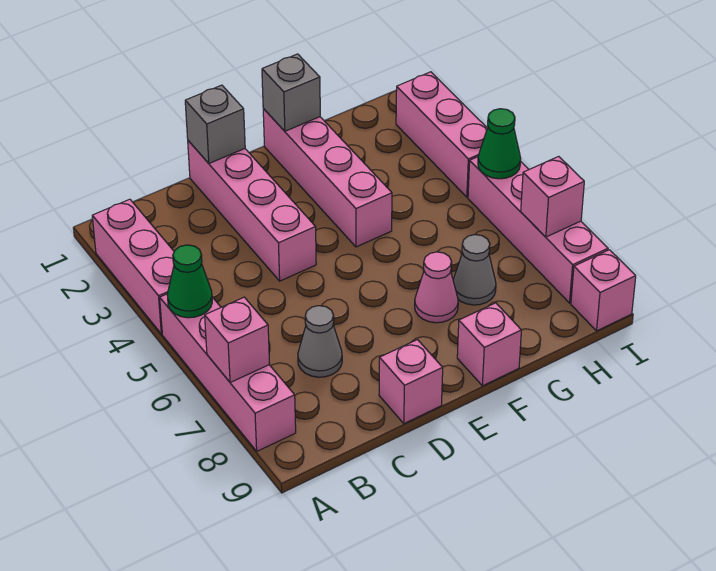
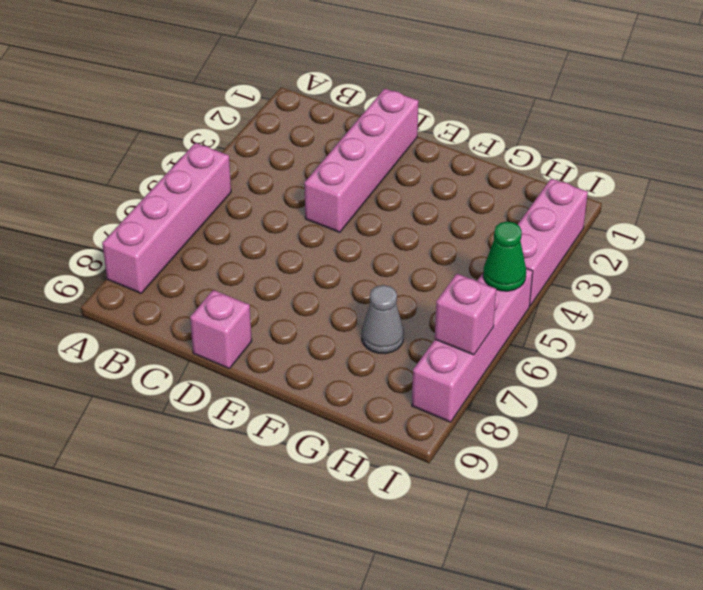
none -> pink 1x3 brick [92,199,174,334]
none -> grey 1x1 cone [298,306,342,377]
none -> pink 1x4 brick [263,109,392,247]

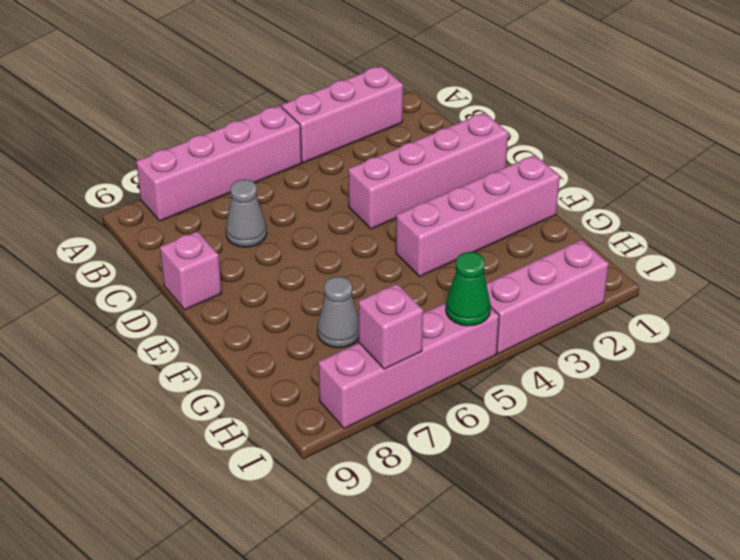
none -> pink 1x1 cone [415,252,458,323]
none -> pink 1x1 brick [457,303,522,386]
none -> pink 1x1 brick [571,250,636,331]

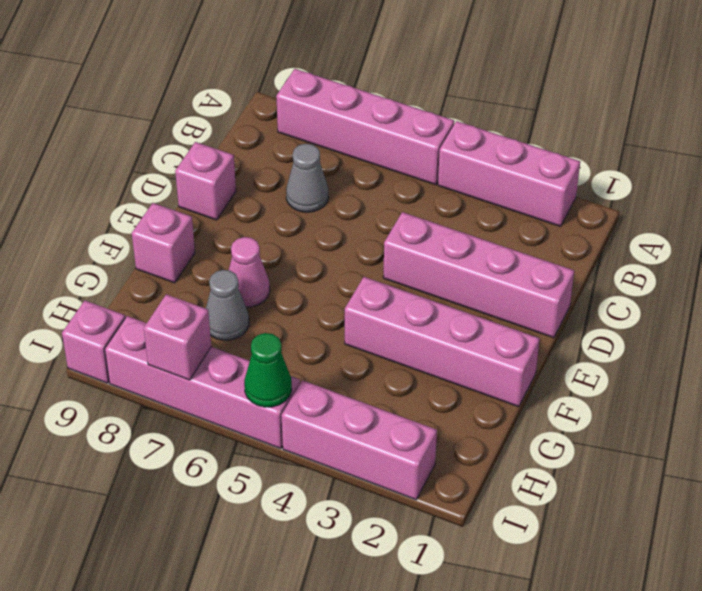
none -> green 1x1 cone [167,245,212,318]
none -> pink 1x1 brick [205,297,270,383]
none -> grey 1x1 brick [185,85,245,163]

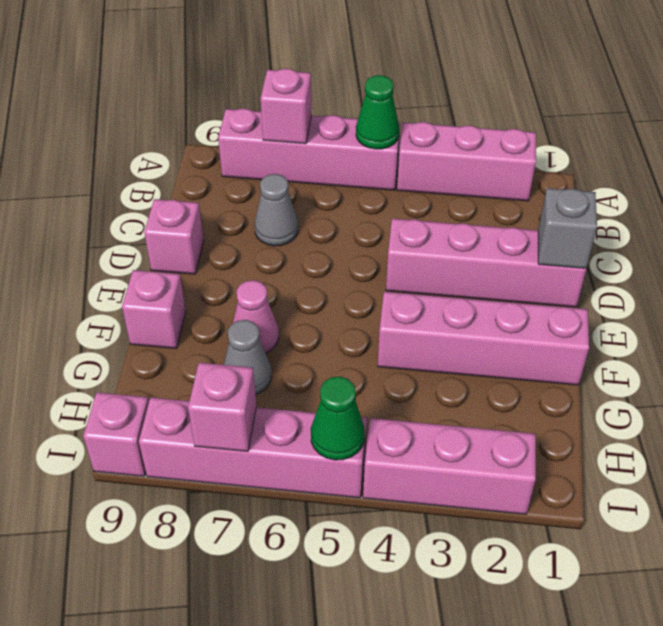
none -> grey 1x1 brick [262,54,320,131]

